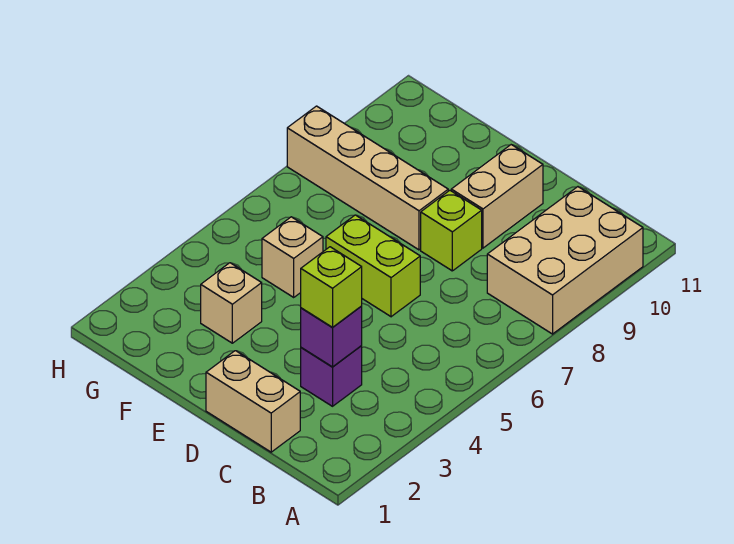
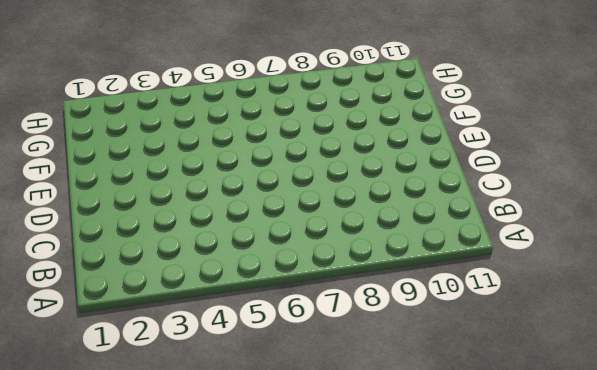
none -> tan 2x3 brick [487,187,643,334]
none -> tan 1x2 brick [206,351,300,452]

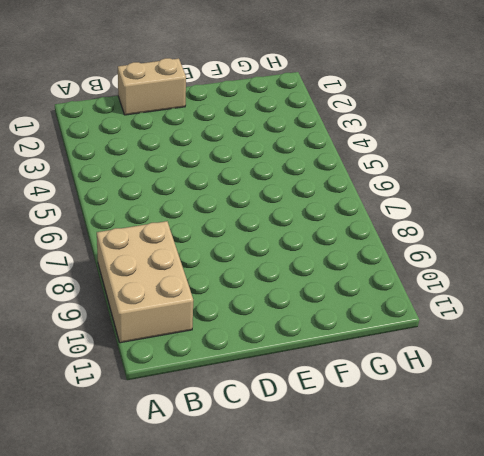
none -> purple 1x1 brick [301,346,362,406]
none -> lime 1x2 brick [326,215,420,317]

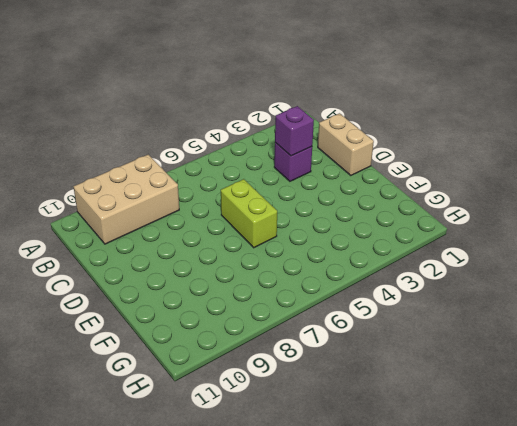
none -> lime 1x1 brick [421,190,482,271]
none -> tan 1x2 brick [451,145,543,248]

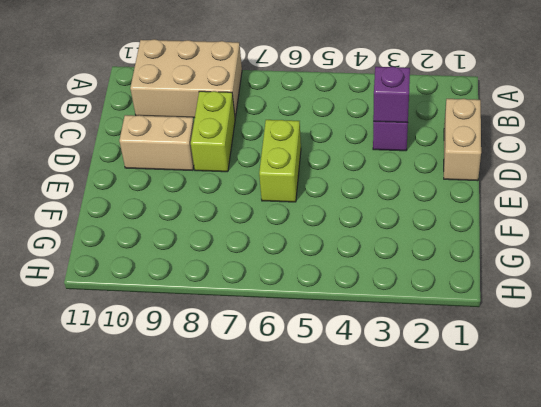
lime 1x2 brick [191,91,235,172] -> lime 1x1 brick [421,190,482,271]
none -> tan 1x4 brick [287,106,448,250]
none -> tan 1x1 brick [201,263,262,343]

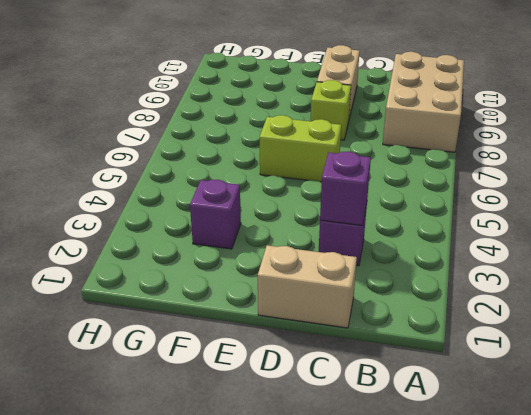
purple 1x1 brick [190,180,241,249] -> tan 1x1 brick [201,263,262,343]
none -> tan 1x4 brick [287,106,448,250]
none -> tan 1x1 brick [262,217,323,297]

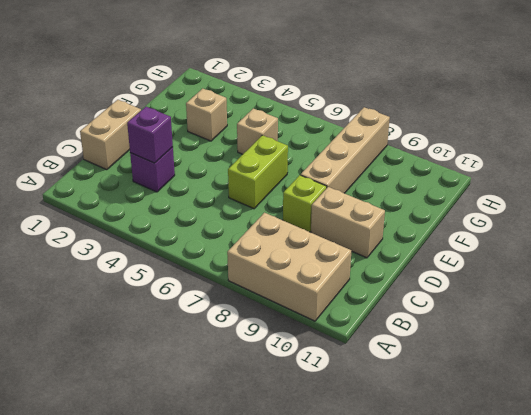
none -> lime 1x1 brick [301,247,362,328]

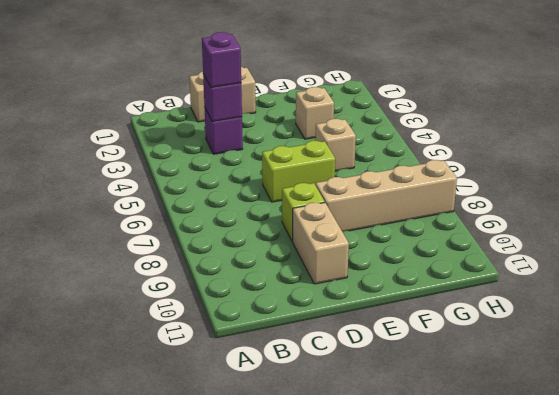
purple 1x1 brick [202,32,241,88] -> lime 1x1 brick [301,247,362,328]
none -> tan 2x3 brick [487,187,643,334]

